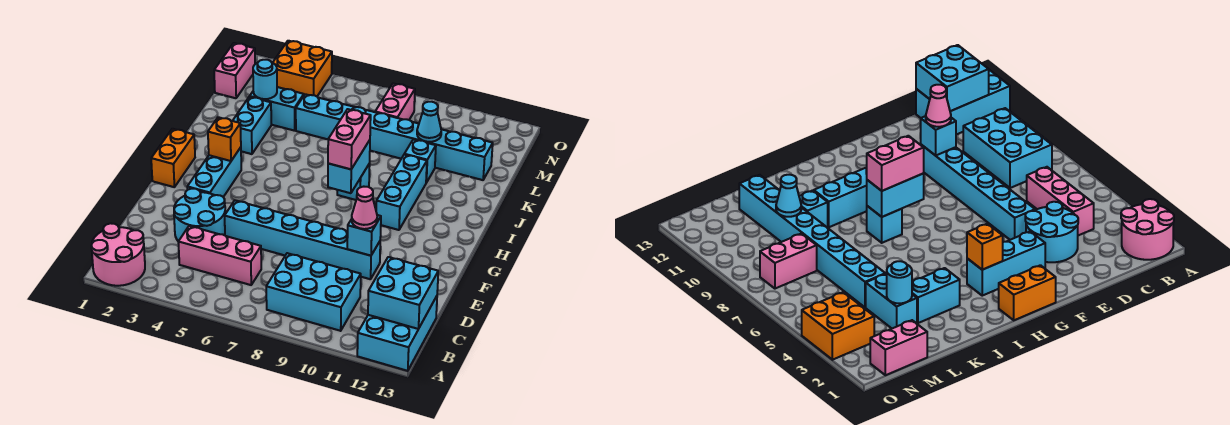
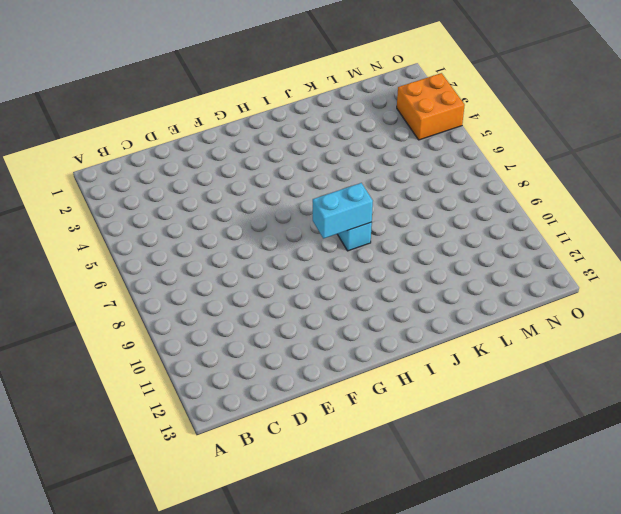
none -> pink 2x2 round brick [91,223,145,286]
none -> cyan 2x3 brick [357,296,437,371]
none -> cyan 2x3 brick [266,253,361,331]

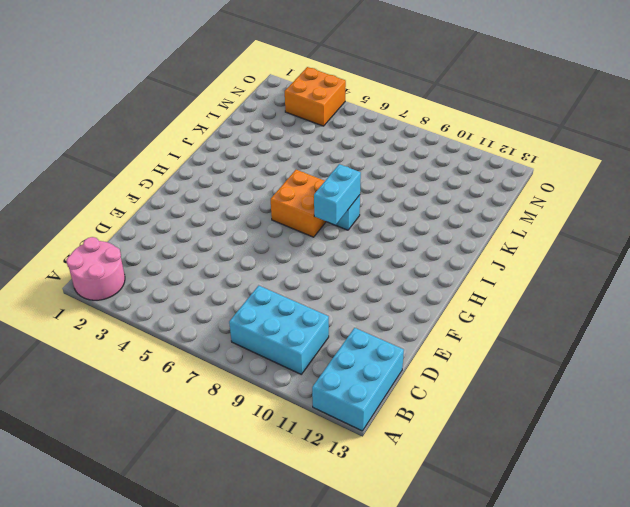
orange 2x2 brick [271,170,326,237] -> none
none -> pink 1x3 brick [178,226,261,285]
none -> cyan 2x2 round brick [174,189,225,241]
none -> cyan 1x6 brick [225,200,380,279]

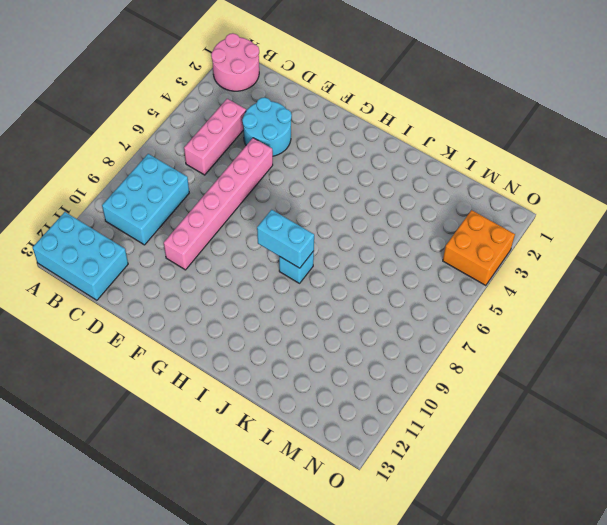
pink 1x6 brick [164,138,273,270] -> cyan 1x6 brick [225,200,380,279]
none -> cyan 1x3 brick [187,147,241,197]
none -> orange 1x2 brick [151,129,195,187]
none -> cyan 1x3 brick [376,155,427,230]

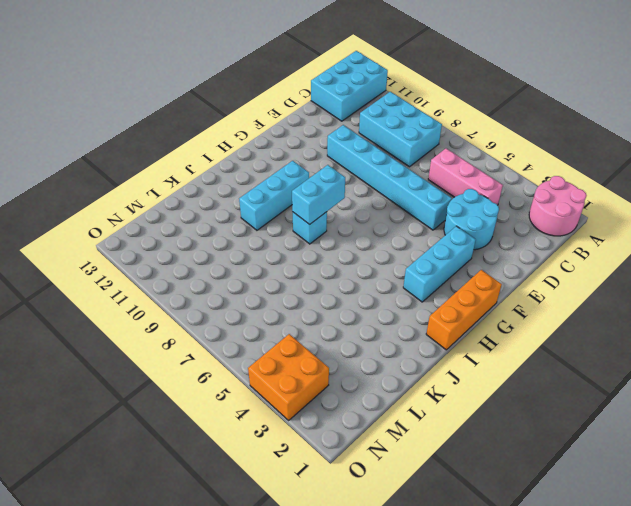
orange 1x3 brick [426,270,502,350] -> orange 1x2 brick [151,129,195,187]
none -> cyan 1x2 brick [233,97,271,154]
none -> cyan 1x1 brick [404,139,436,183]
none -> cyan 1x2 brick [250,87,304,131]

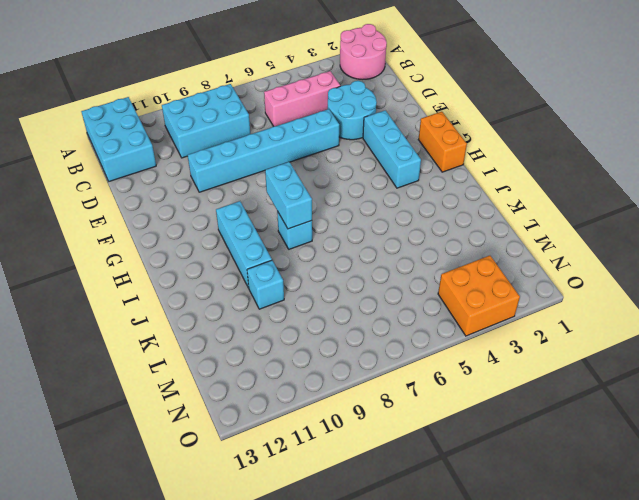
none -> cyan 1x2 brick [233,97,271,154]
none -> cyan 1x2 brick [250,87,304,131]
none -> cyan 1x8 brick [296,94,493,180]

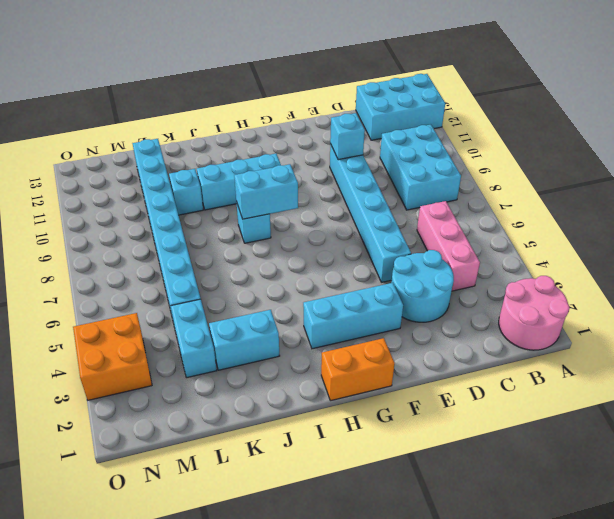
none -> pink 1x2 brick [214,43,255,98]
none -> pink 1x2 brick [375,83,415,120]
none -> cyan 2x2 brick [368,257,438,329]

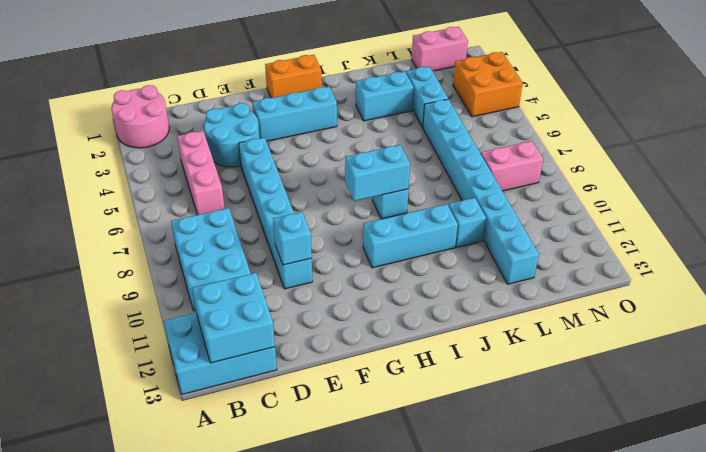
none -> orange 1x1 brick [208,117,241,161]
none -> cyan 1x1 round brick [253,60,277,99]
none -> cyan 1x1 cone [417,102,441,142]

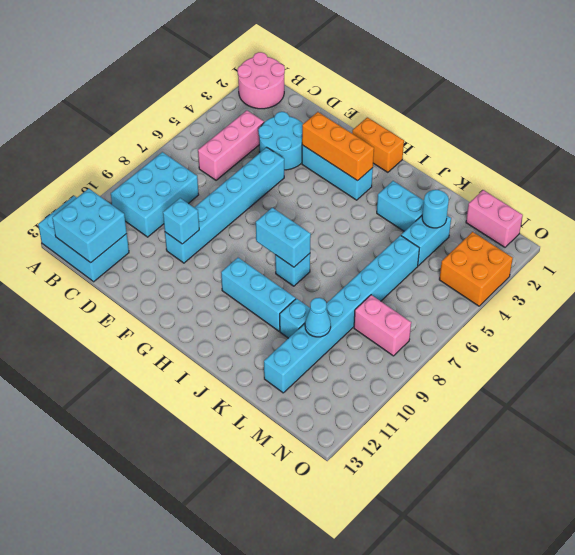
orange 1x3 brick [302,112,374,181] -> orange 1x1 brick [208,117,241,161]
none -> pink 1x1 cone [352,187,377,229]
none -> pink 1x2 brick [328,109,371,169]

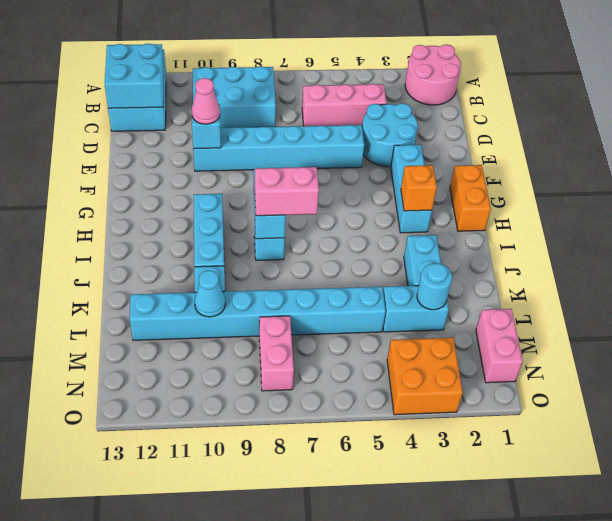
pink 1x2 brick [255,167,319,216] -> pink 1x2 brick turned to [328,109,371,169]

